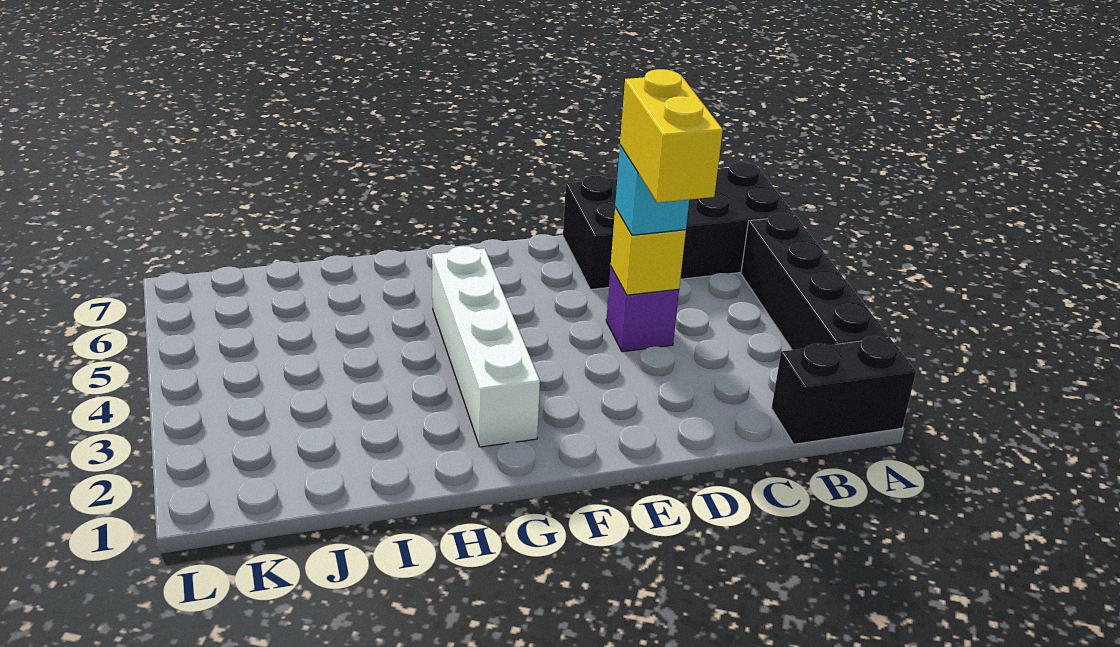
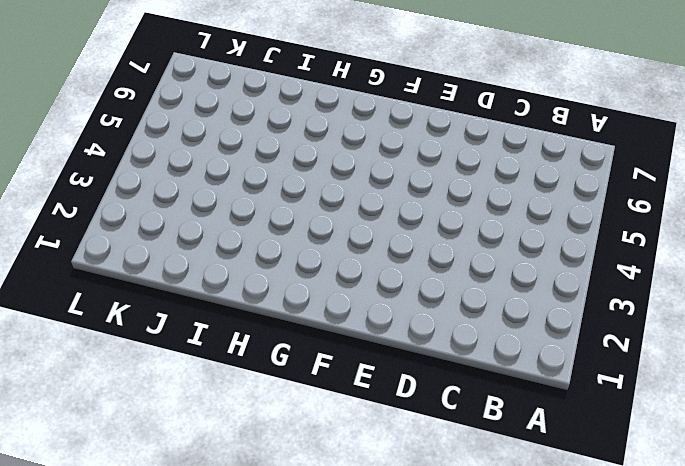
none -> black 1x2 brick [772,336,916,444]
none -> black 1x4 brick [741,213,888,350]

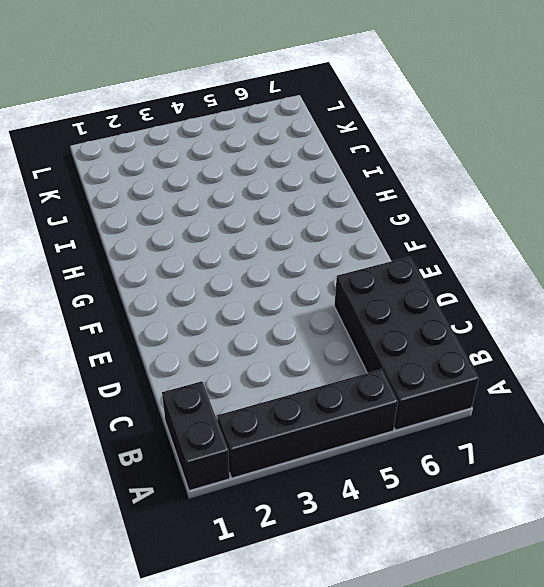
none -> purple 1x1 brick [606,267,679,352]
none -> white 1x4 brick [432,246,540,447]

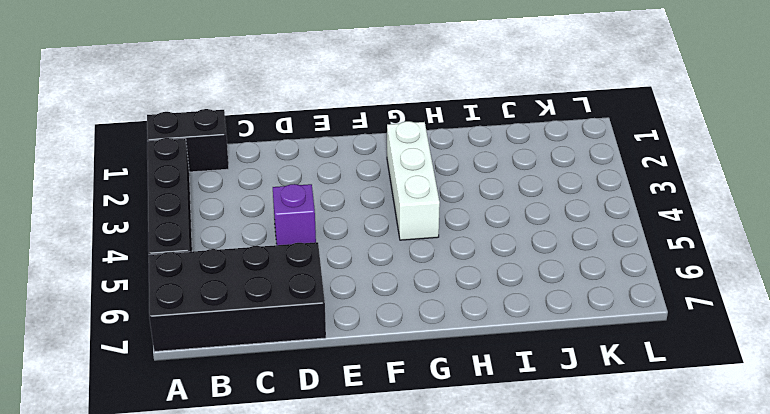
white 1x3 brick [387,121,440,240] -> white 1x4 brick [432,246,540,447]
none -> yellow 1x1 brick [611,207,686,295]
none -> cyan 1x1 brick [615,145,689,235]

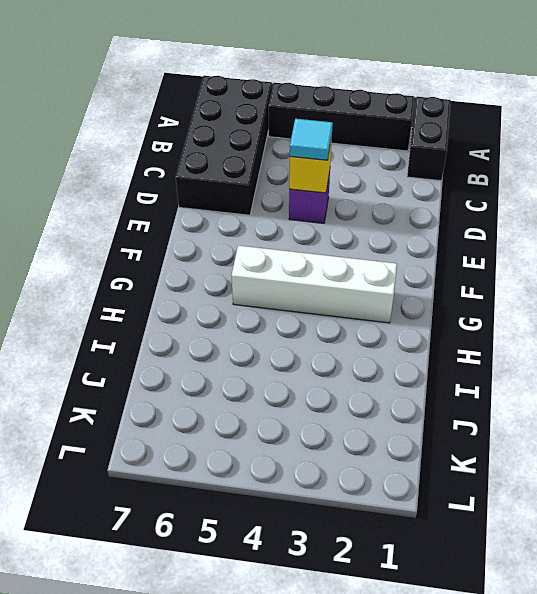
cyan 1x1 tile [290,119,333,160] -> cyan 1x1 brick [615,145,689,235]
none -> yellow 1x2 brick [620,69,723,203]

